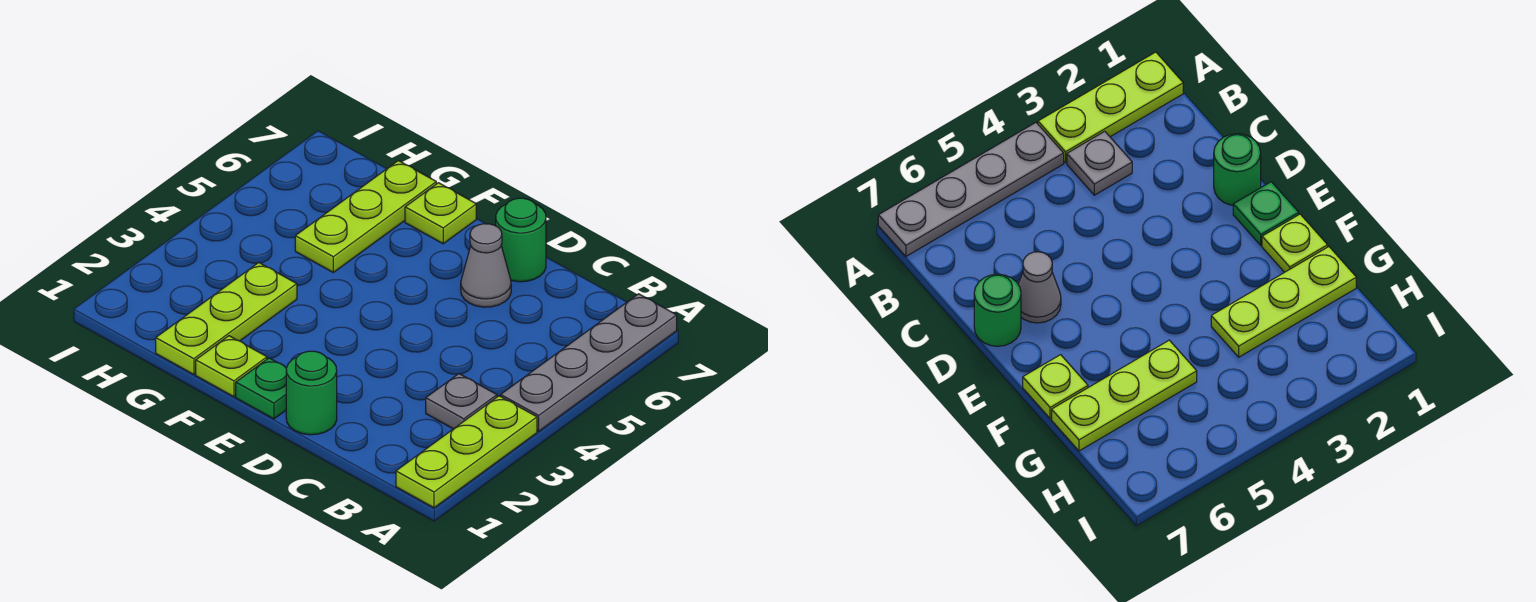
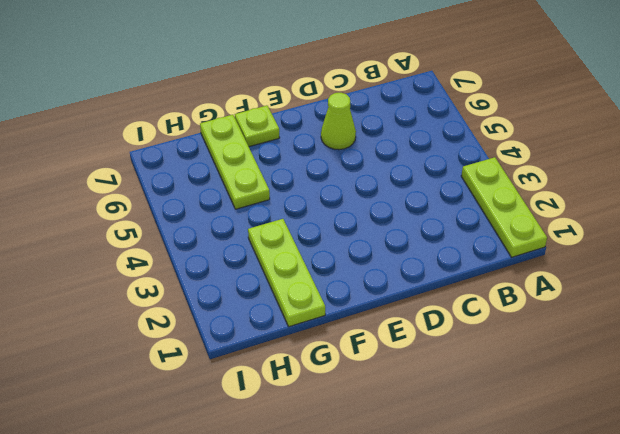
lime 1x1 cone [321,93,356,150] -> grey 1x1 cone [461,224,511,307]
none -> grey 1x4 plate [501,294,677,431]
none -> grey 1x1 plate [426,374,497,429]

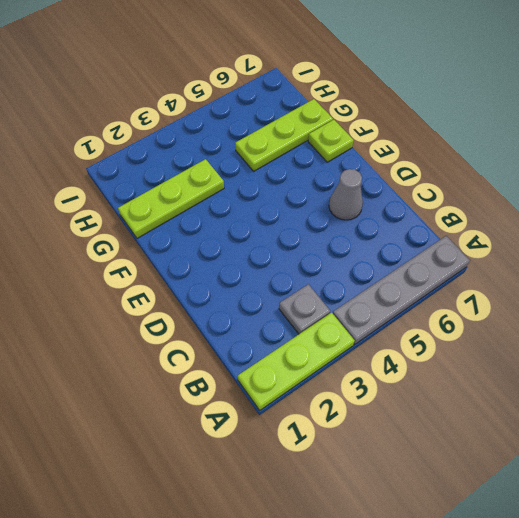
none -> green 1x1 round brick [286,351,337,435]
none -> green 1x1 round brick [496,198,546,282]

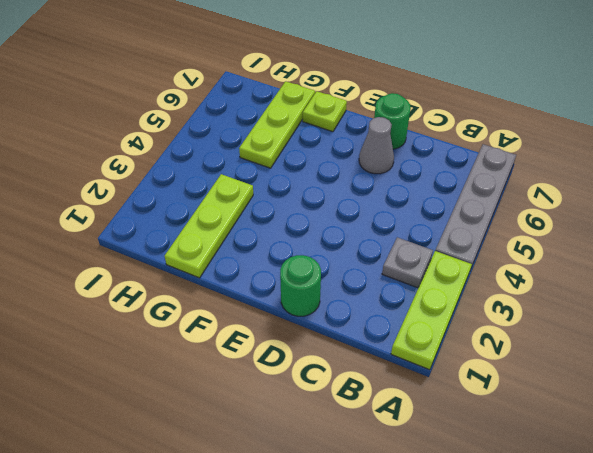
none -> green 1x1 plate [236,358,286,419]
none -> lime 1x1 plate [196,336,267,397]

